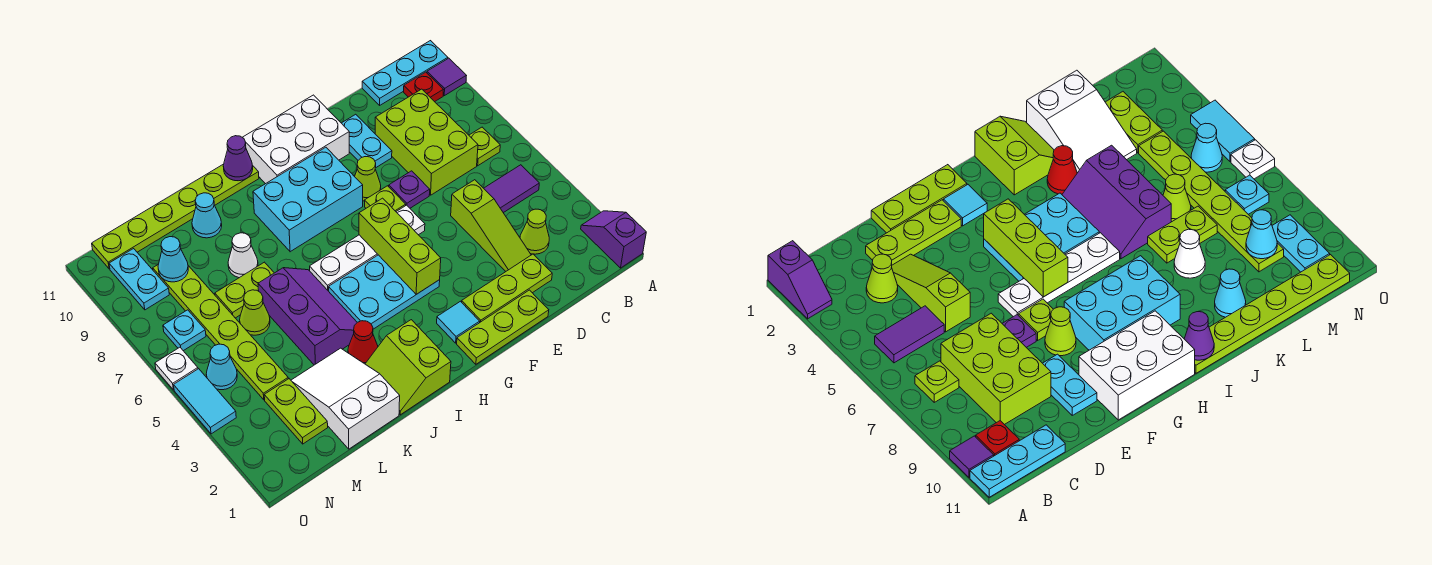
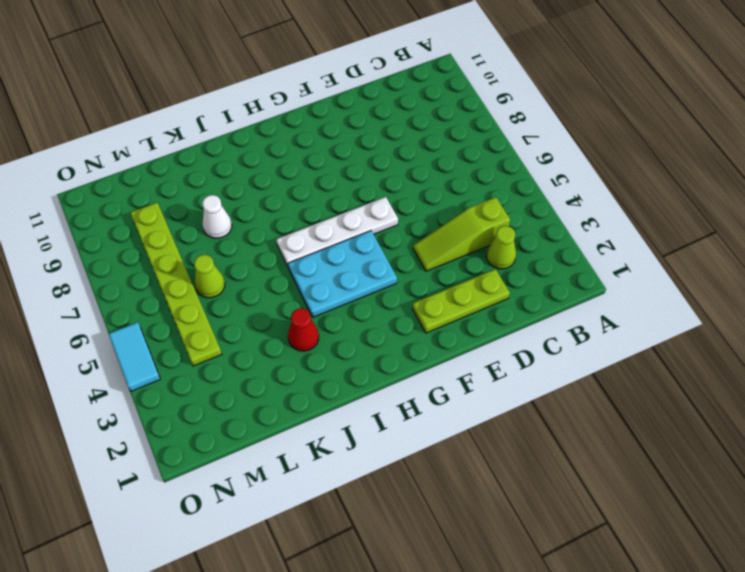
lime 1x3 slope [413,197,510,271] -> lime 1x3 slope turned to [451,180,531,272]
none -> purple 1x2 slope [581,211,646,268]
none -> purple 1x1 tile [427,58,467,96]
none -> cyan 1x3 plate [362,41,448,105]
none -> purple 1x2 tile [484,165,539,213]

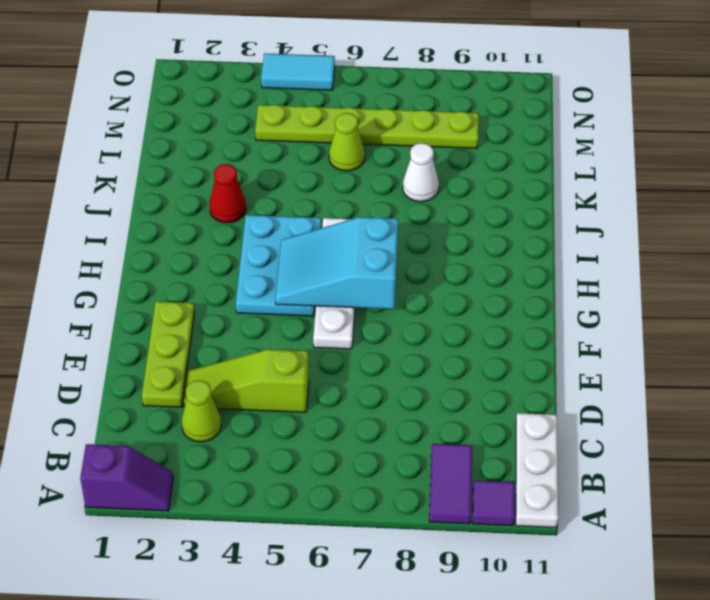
purple 1x2 tile [429,444,472,524] -> purple 1x2 tile moved to [484,165,539,213]
white 1x3 plate [516,413,558,528] -> cyan 1x3 plate [362,41,448,105]
cyan 2x3 slope [276,217,398,309] -> lime 1x3 brick [359,198,441,294]
none -> lime 1x1 plate [469,127,500,166]
none -> red 1x1 plate [404,72,444,102]
none -> lime 2x3 brick [375,89,478,195]
none -> lime 1x3 plate [457,290,549,364]

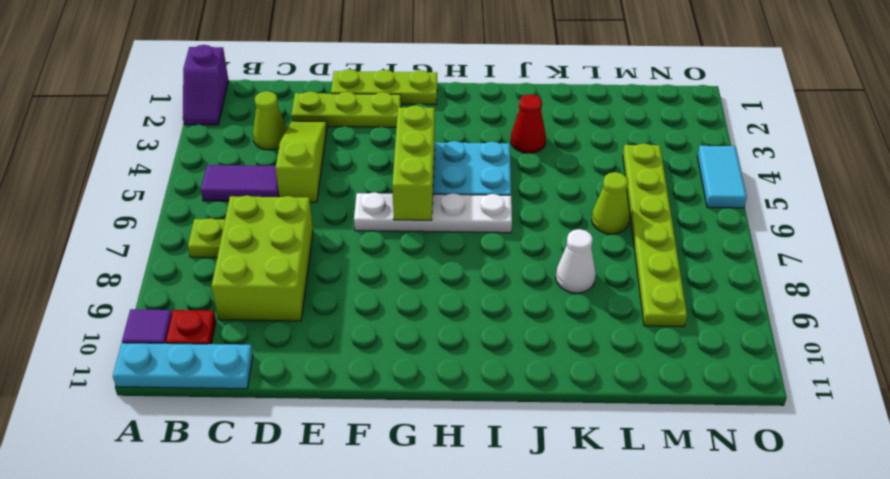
none -> purple 1x1 plate [389,171,430,208]
none -> cyan 1x2 plate [342,114,392,168]
none -> lime 1x1 plate [365,186,406,211]
none -> lime 1x1 cone [355,157,381,201]

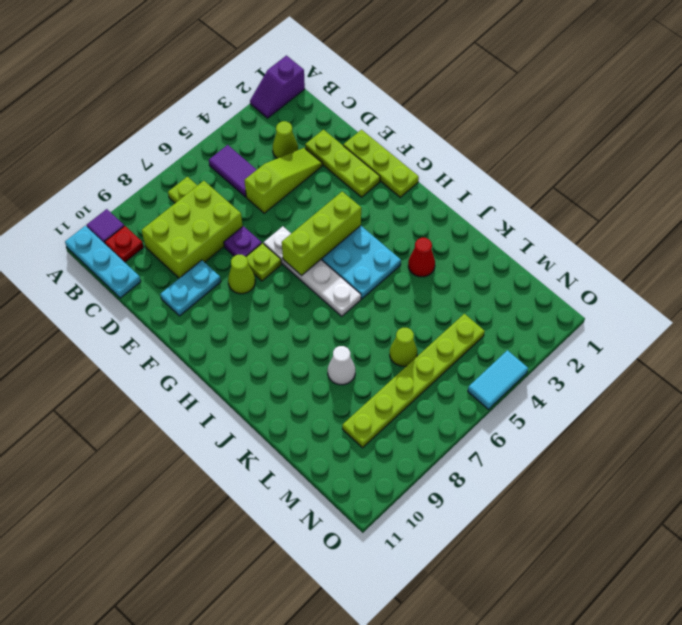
none -> white 2x3 brick [242,95,349,184]
none -> cyan 1x1 tile [437,301,480,343]
none -> cyan 2x3 brick [253,147,363,252]
none -> lime 2x2 slope [365,320,451,415]

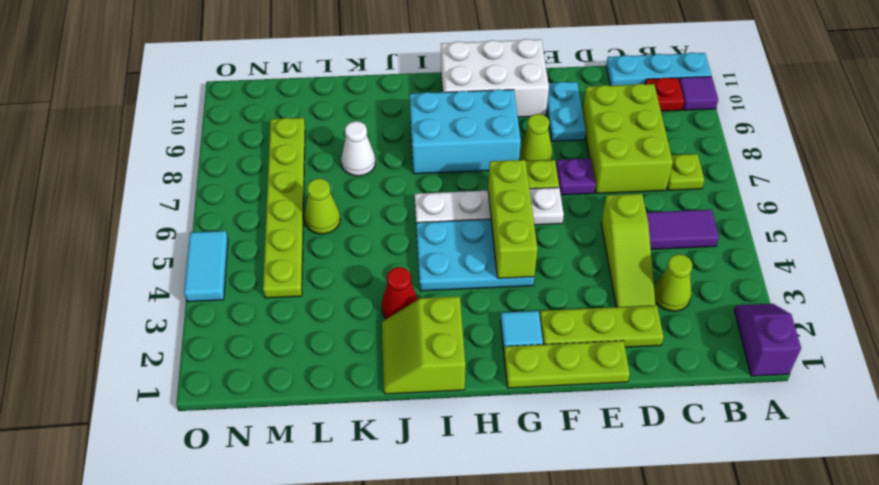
none -> lime 1x6 plate [92,164,259,269]
none -> purple 2x3 slope [258,268,357,365]
none -> white 2x3 slope [291,348,400,449]
none -> lime 1x2 plate [215,262,274,318]

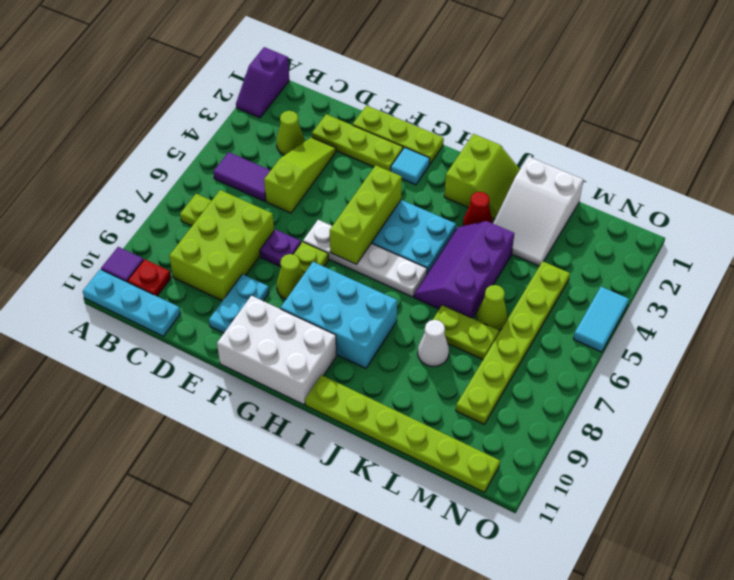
none -> cyan 1x1 cone [192,193,222,238]
none -> lime 1x2 plate [264,379,328,444]
none -> cyan 1x1 cone [206,344,237,390]
none -> cyan 1x1 plate [163,310,206,351]

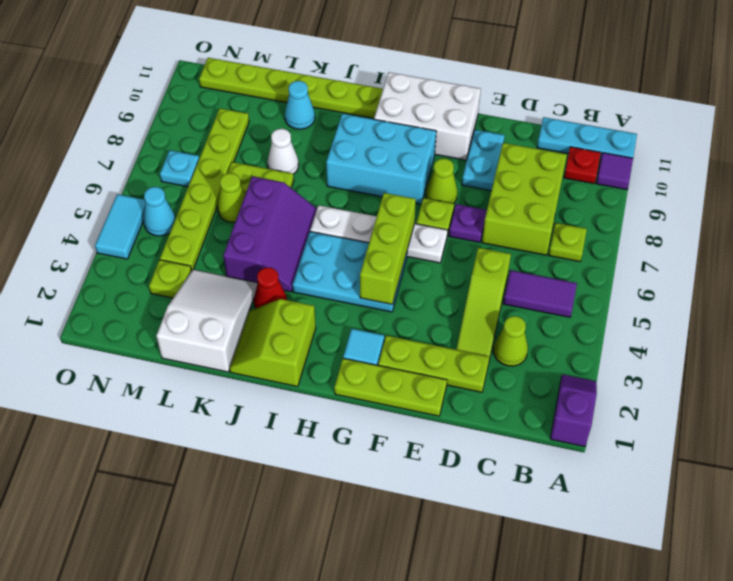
lime 1x1 plate [149,260,191,298] -> lime 1x2 plate [264,379,328,444]
none -> cyan 1x2 plate [109,249,169,310]
none -> white 1x1 plate [155,347,198,390]
none -> purple 1x1 cone [223,136,253,181]
none -> cyan 1x1 cone [158,237,188,282]

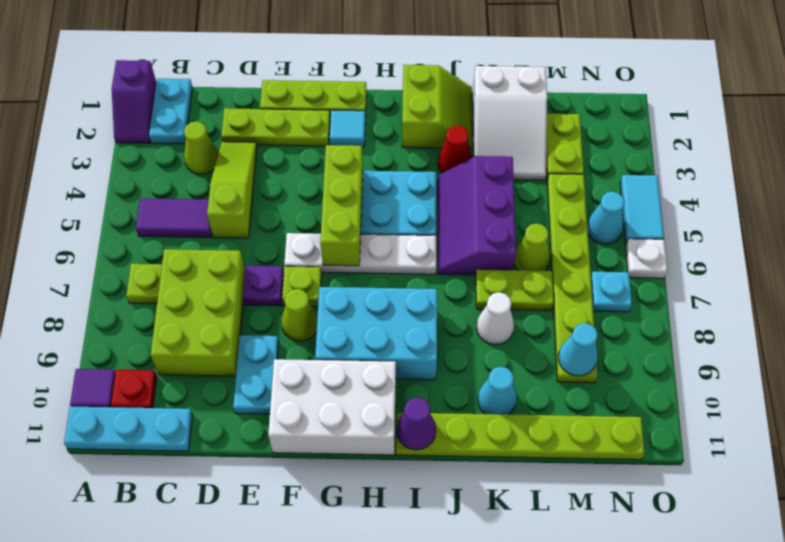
cyan 1x2 plate [149,79,192,144] -> cyan 1x2 plate moved to [109,249,169,310]

